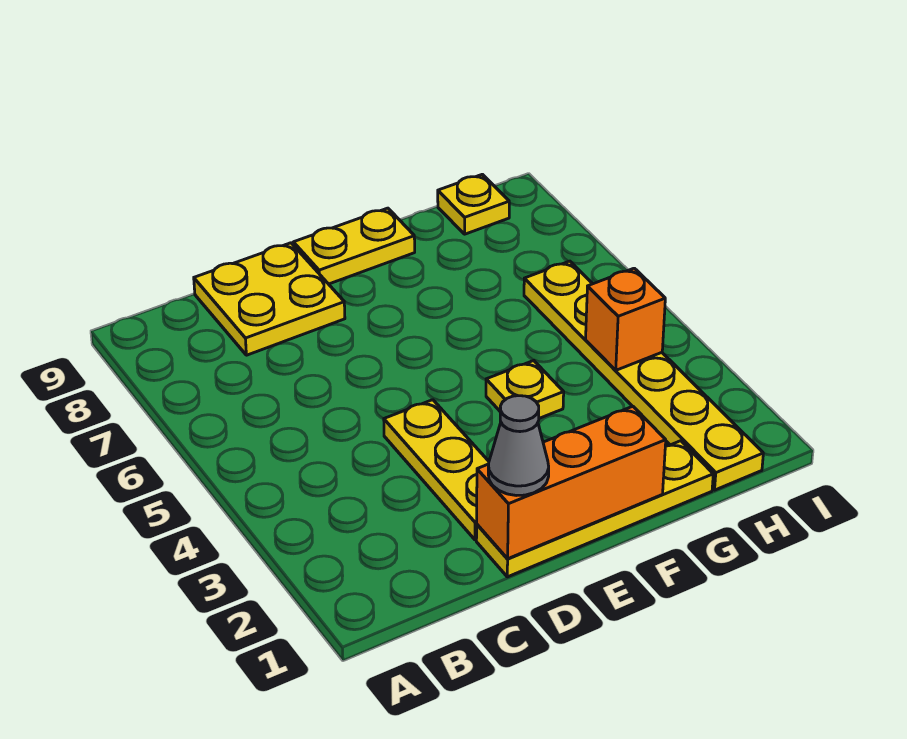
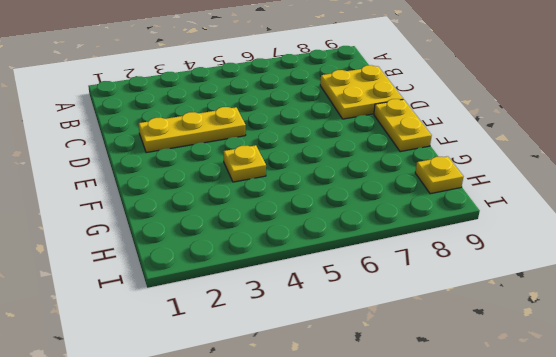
none -> yellow 1x4 plate [476,441,713,577]
none -> yellow 1x6 plate [524,261,763,490]

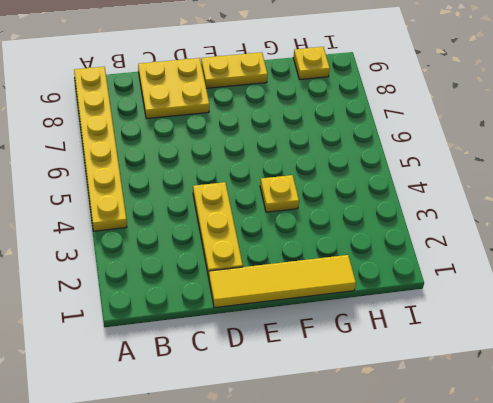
yellow 1x6 plate [74,67,127,231] -> yellow 1x6 plate moved to [524,261,763,490]
yellow 1x4 tile [209,255,356,308] -> yellow 1x4 plate [476,441,713,577]
none -> orange 1x3 brick [477,406,666,559]
none -> orange 1x1 brick [586,268,665,370]

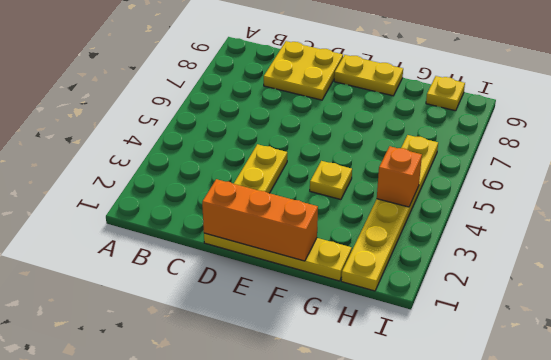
none -> grey 1x1 cone [488,396,549,496]

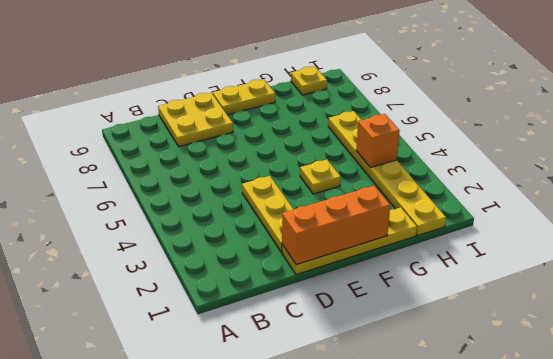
none -> grey 1x1 cone [488,396,549,496]

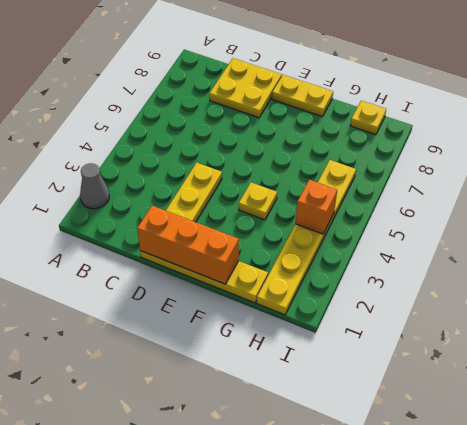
grey 1x1 cone [80,163,109,209] -> grey 1x1 cone moved to [488,396,549,496]

